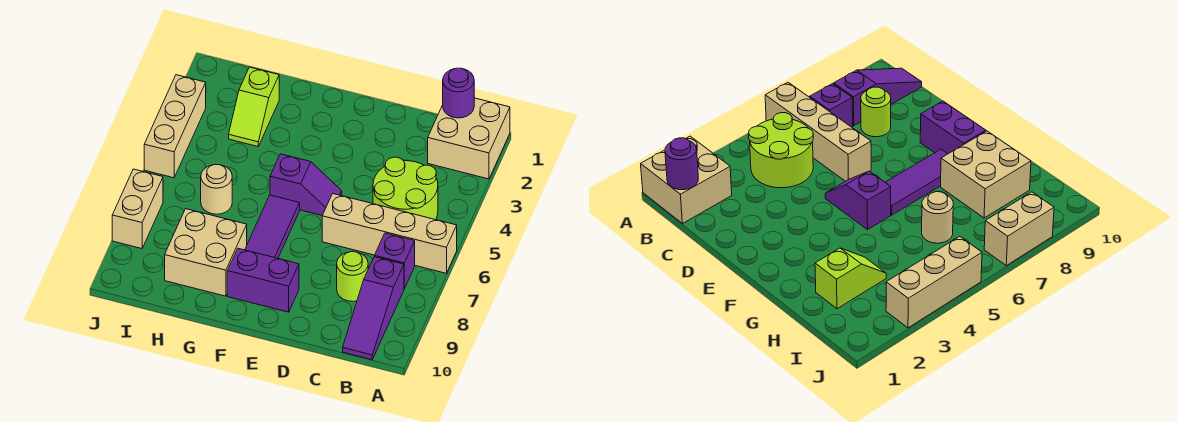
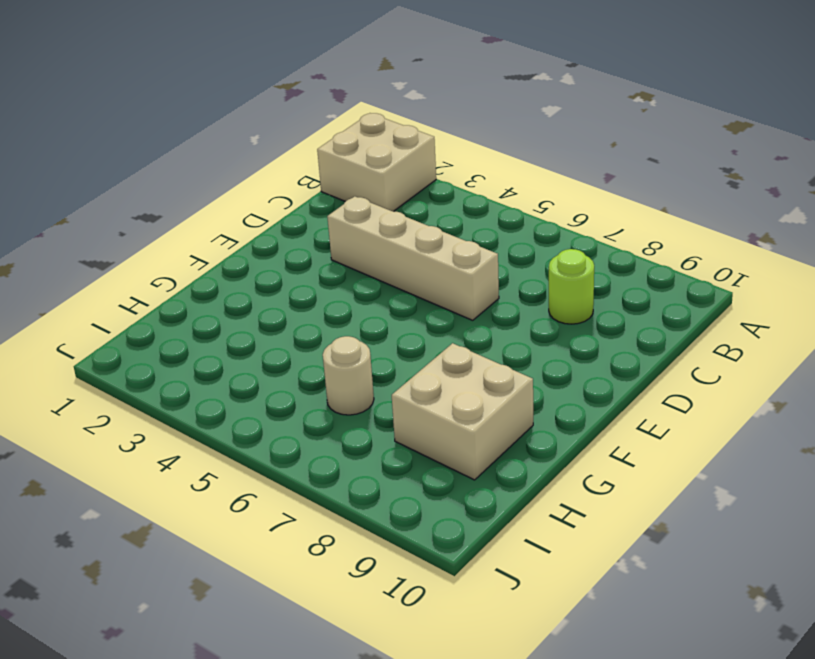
tan 1x4 brick [327,196,499,320] -> tan 1x4 brick turned to [322,194,457,273]
none -> lime 2x2 round brick [373,157,438,220]
none -> purple 1x1 brick [375,233,415,289]
none -> purple 1x3 slope [343,257,404,360]

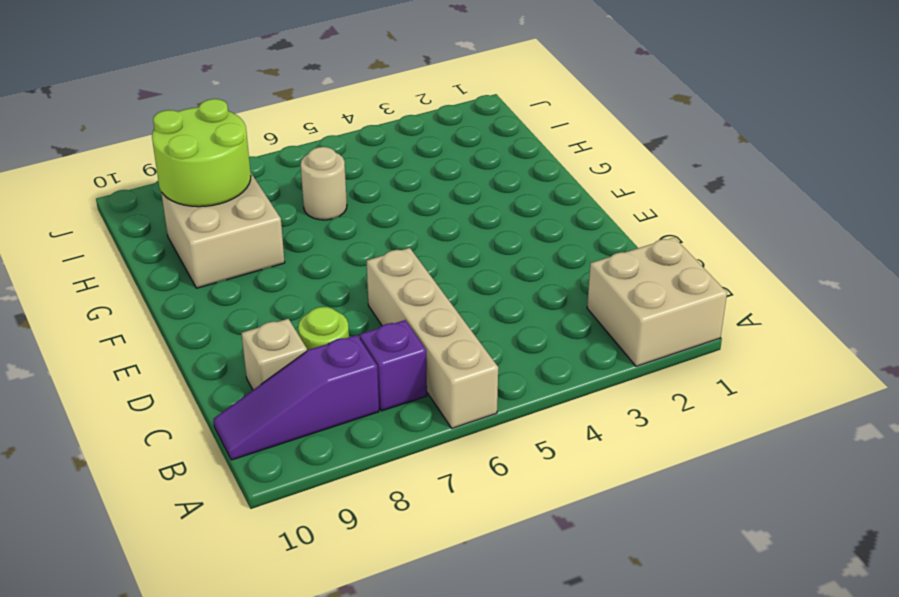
tan 1x1 brick [242,319,307,390] -> none
lime 2x2 round brick [152,99,251,207] -> lime 2x2 round brick moved to [373,157,438,220]
none -> purple 1x2 slope [270,154,342,215]
none -> purple 1x2 brick [227,248,299,312]
none -> purple 1x3 tile [245,195,300,258]

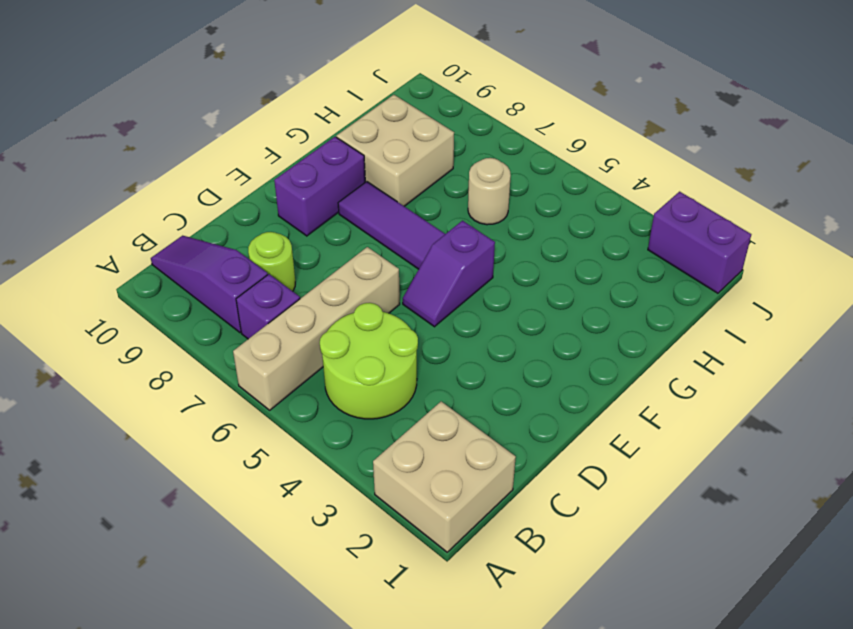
purple 1x2 brick [648,192,751,293] -> none
none -> lime 1x2 slope [229,67,279,147]
none -> tan 1x3 brick [144,75,206,178]
none -> tan 1x2 brick [112,169,163,249]

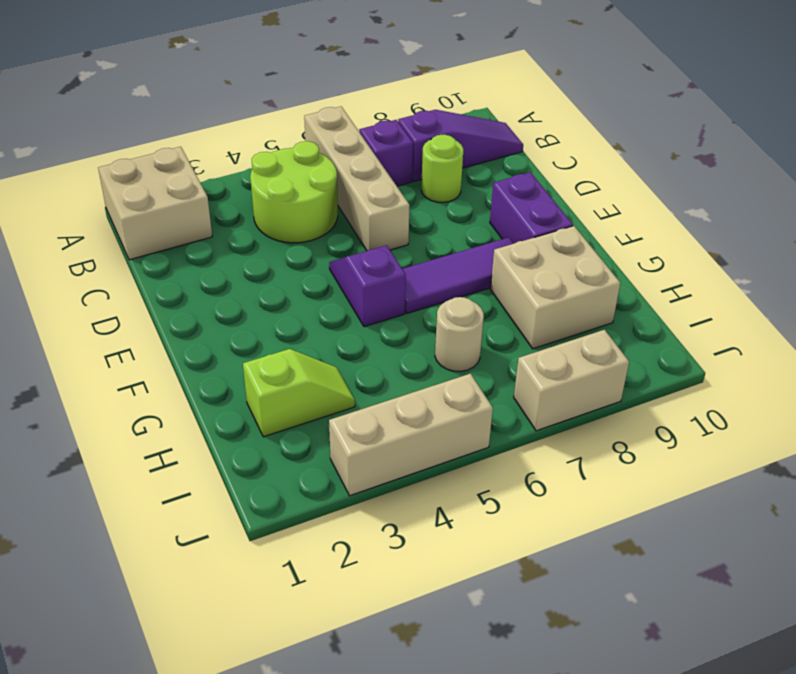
none -> purple 1x1 round brick [443,68,474,118]

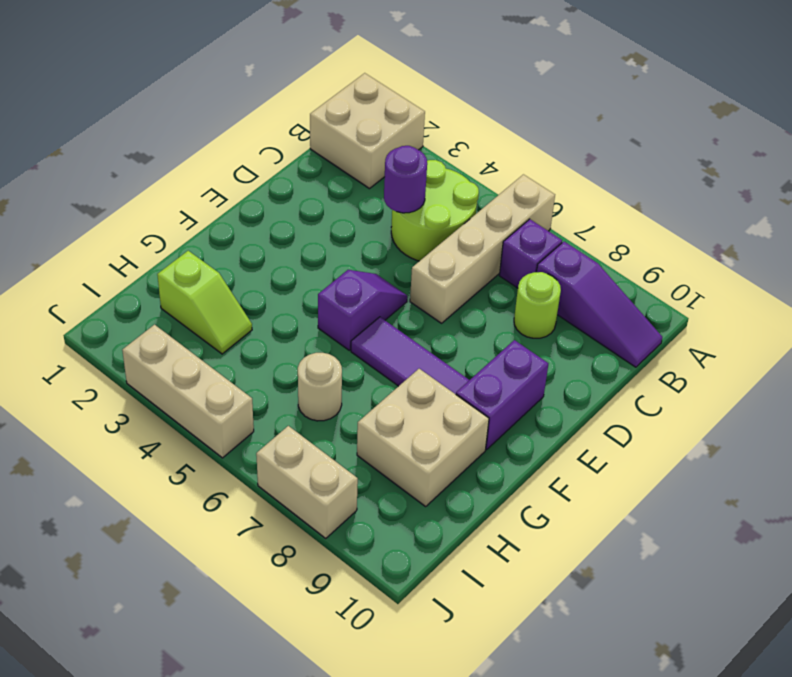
purple 1x1 round brick [384,146,427,213] -> purple 1x1 round brick moved to [443,68,474,118]

